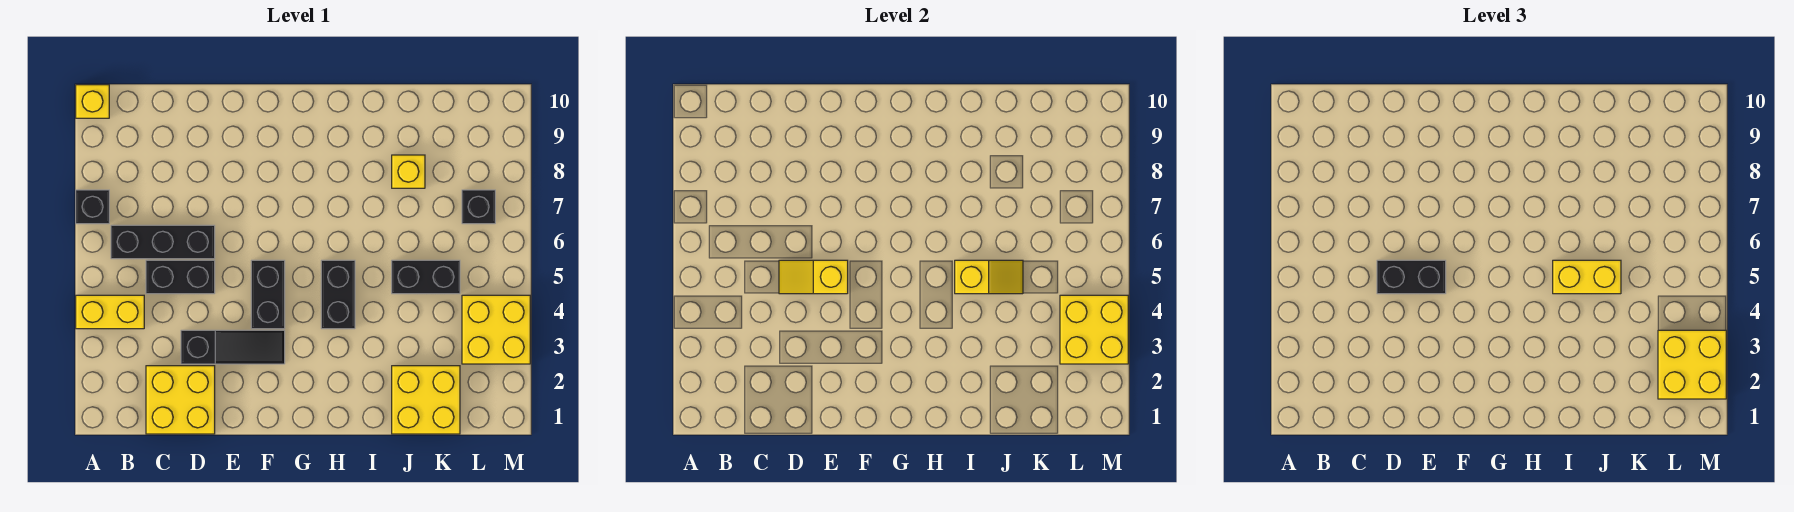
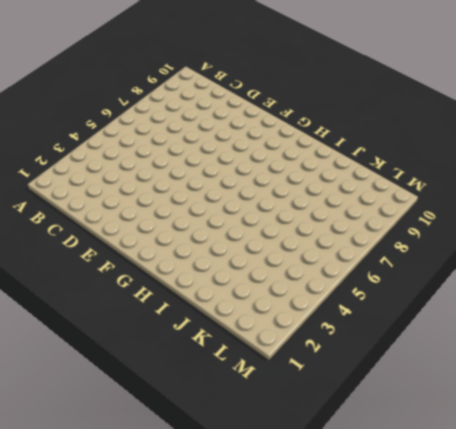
none -> yellow 1x2 brick [76,295,144,329]
none -> black 1x1 brick [76,190,109,224]
none -> yellow 1x1 brick [76,85,109,118]

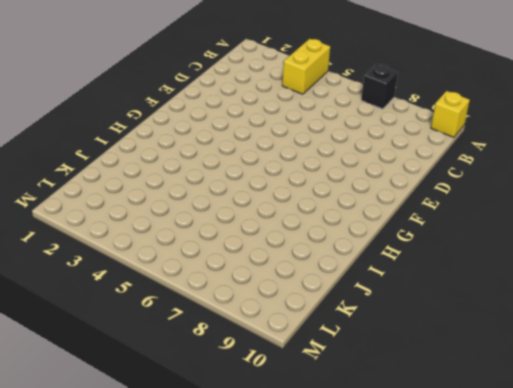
none -> black 1x3 brick [111,225,215,259]
none -> yellow 2x2 brick [146,366,215,434]
none -> black 1x2 brick [146,260,215,294]

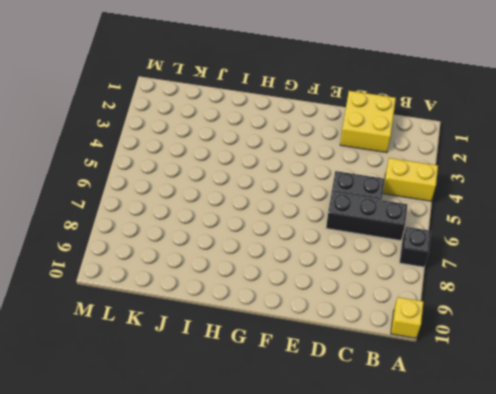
none -> black 1x3 slope [181,330,285,364]
none -> black 1x2 brick [251,260,285,329]
none -> black 1x2 brick [321,260,355,329]

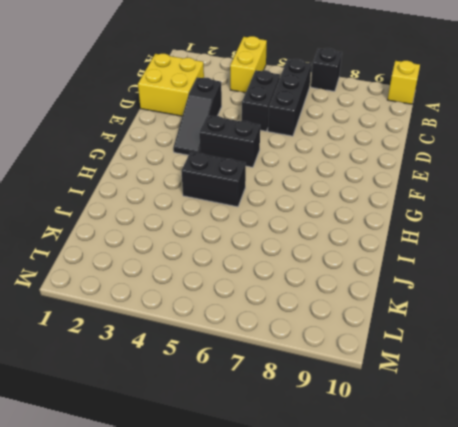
none -> yellow 2x2 brick [392,366,460,434]
none -> black 1x2 brick [392,260,460,294]
none -> yellow 1x1 brick [392,155,425,188]

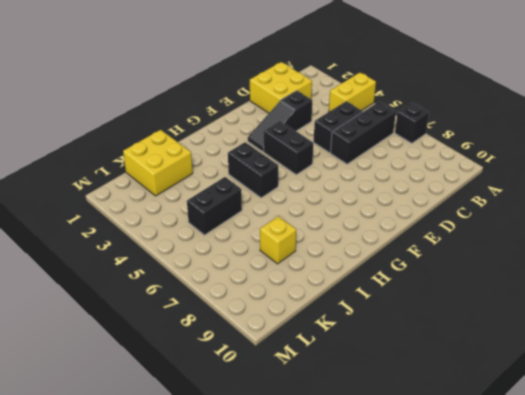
none -> yellow 1x1 brick [76,85,109,118]
none -> yellow 2x2 brick [462,295,530,364]
none -> black 1x1 brick [462,190,495,224]

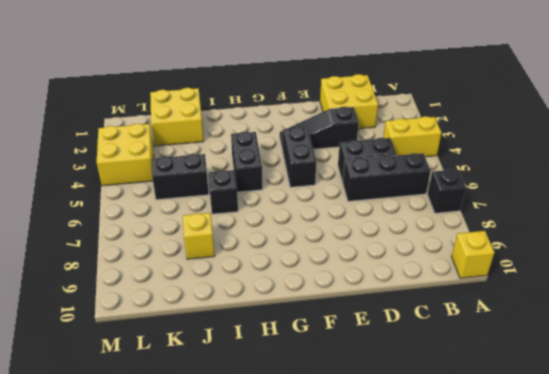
black 1x1 brick [208,170,238,214] -> black 1x1 brick moved to [462,190,495,224]
none -> yellow 1x2 slope [779,260,848,294]
none -> yellow 1x2 slope [955,260,1023,294]
none -> yellow 2x2 brick [1060,295,1128,364]

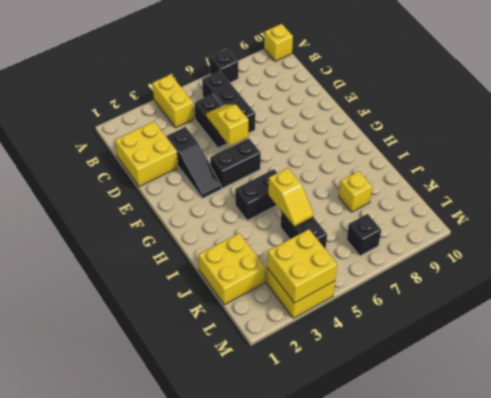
none -> black 1x2 brick [1377,260,1446,294]
none -> yellow 1x2 brick [1553,260,1621,294]
none -> yellow 2x2 brick [1658,330,1726,399]

